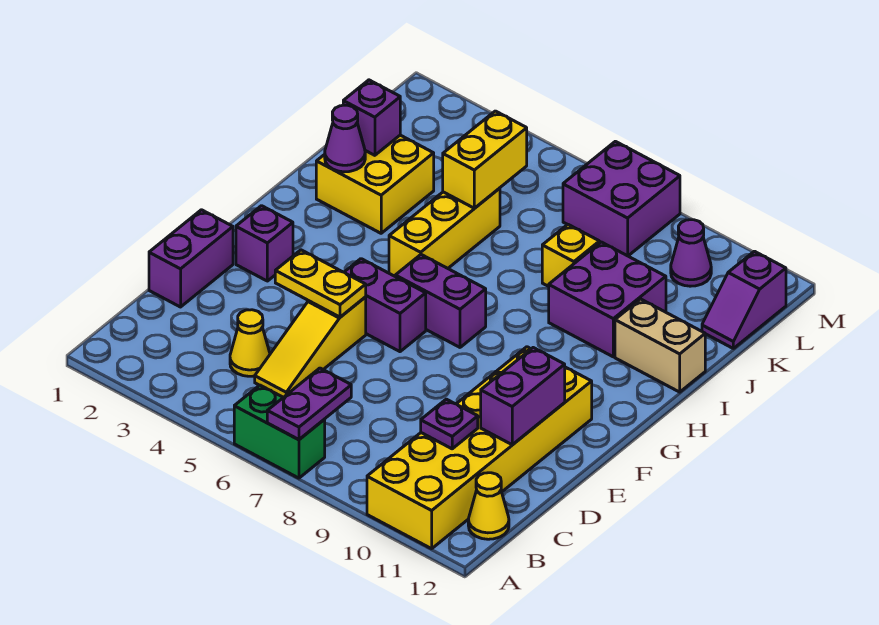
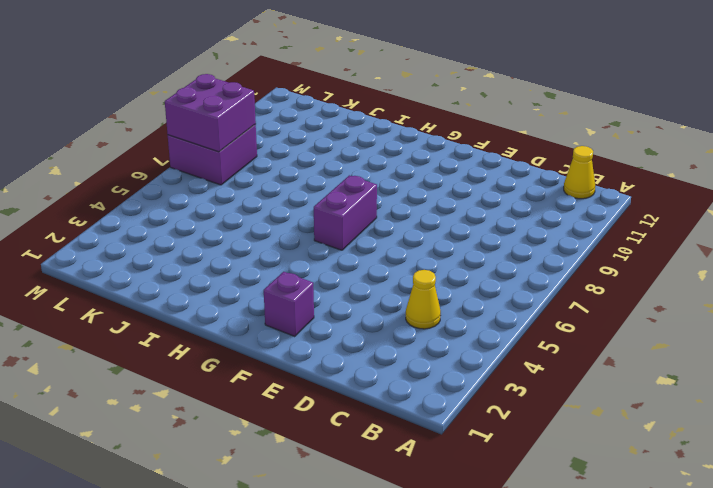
purple 2x2 brick [165,74,256,152] -> purple 2x2 brick moved to [549,242,666,357]
none -> green 1x2 brick [234,385,325,478]
none -> yellow 2x6 brick [367,347,592,549]
none -> yellow 1x3 slope [255,297,366,397]

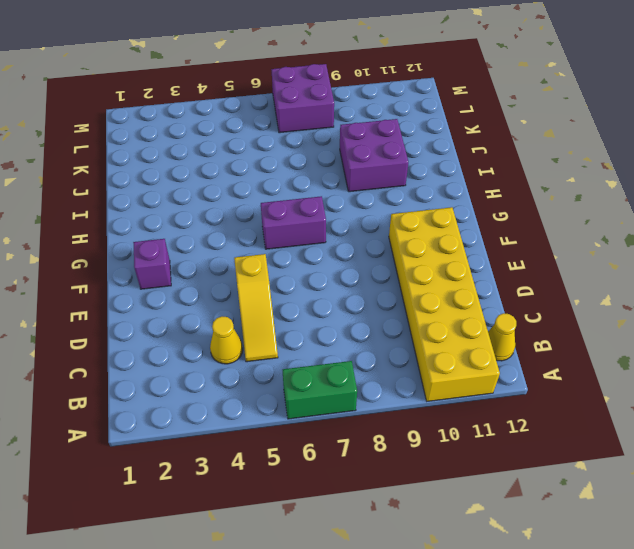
none -> purple 1x2 brick [149,210,233,307]
none -> purple 1x2 brick [344,259,426,352]
none -> yellow 1x3 brick [389,188,500,276]

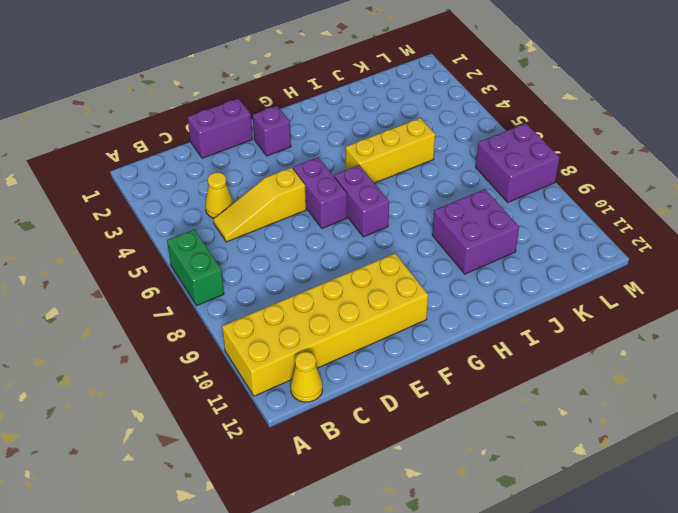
none -> yellow 2x2 brick [316,135,434,233]
none -> tan 1x2 brick [615,299,705,392]
none -> yellow 1x1 brick [542,224,599,286]

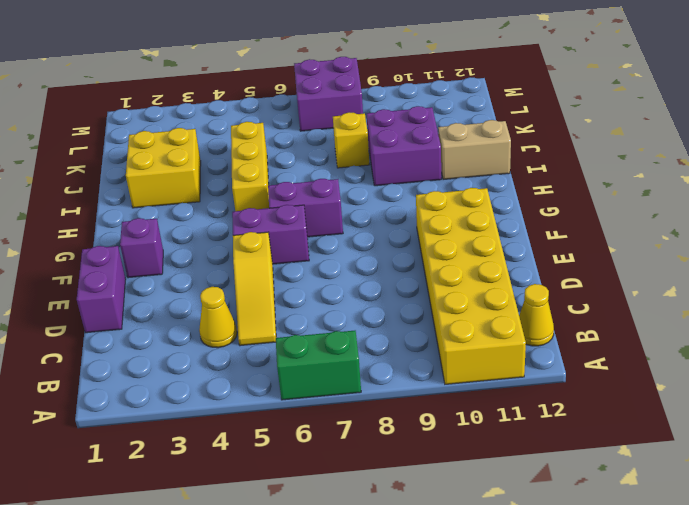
none -> purple 1x2 slope [702,251,786,348]
none -> purple 1x1 cone [671,220,711,286]
none -> purple 1x2 plate [267,368,351,439]

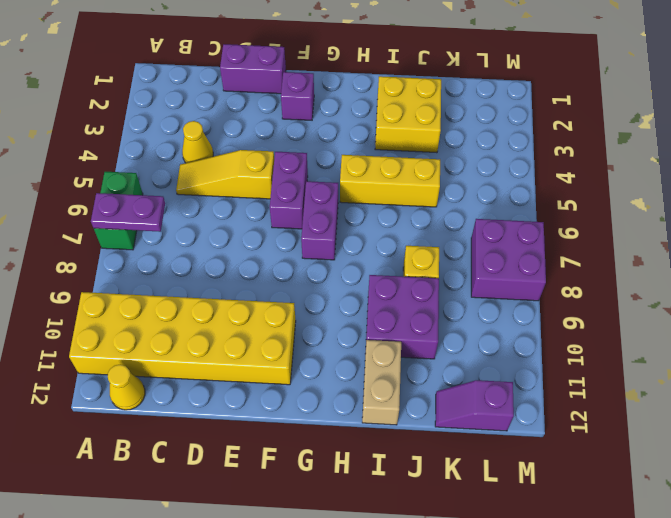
none -> purple 1x1 cone [671,220,711,286]
none -> purple 1x1 plate [421,399,478,449]
none -> purple 1x2 brick [481,348,565,445]

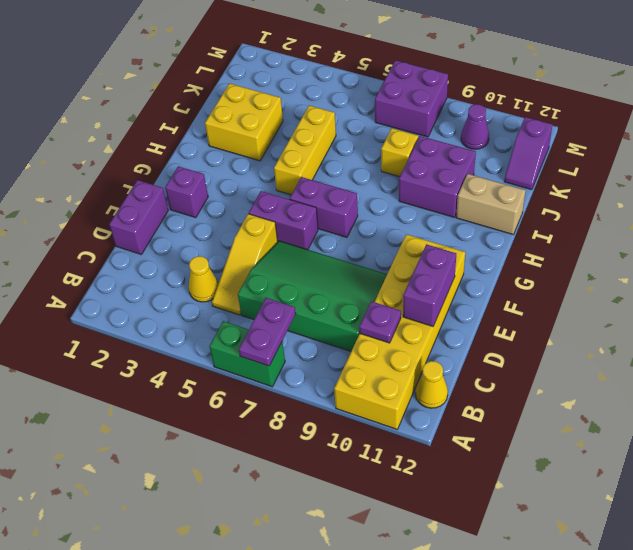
green 3x4 slope [238,241,387,351] -> none
none -> yellow 1x2 plate [275,250,366,317]
none -> purple 1x1 cone [325,105,365,172]
none -> purple 1x1 brick [343,80,400,155]

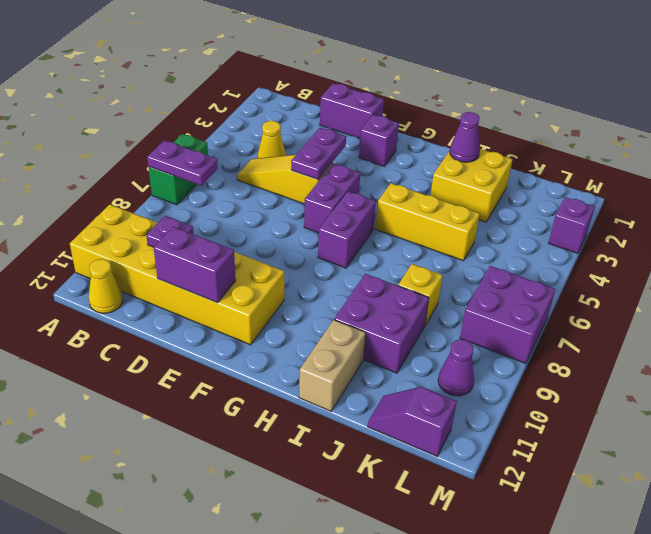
purple 1x2 plate [291,128,346,179] -> yellow 1x2 plate [275,250,366,317]
purple 1x1 brick [549,197,595,253] -> purple 1x1 brick moved to [343,80,400,155]
none -> yellow 1x2 brick [443,111,527,208]

